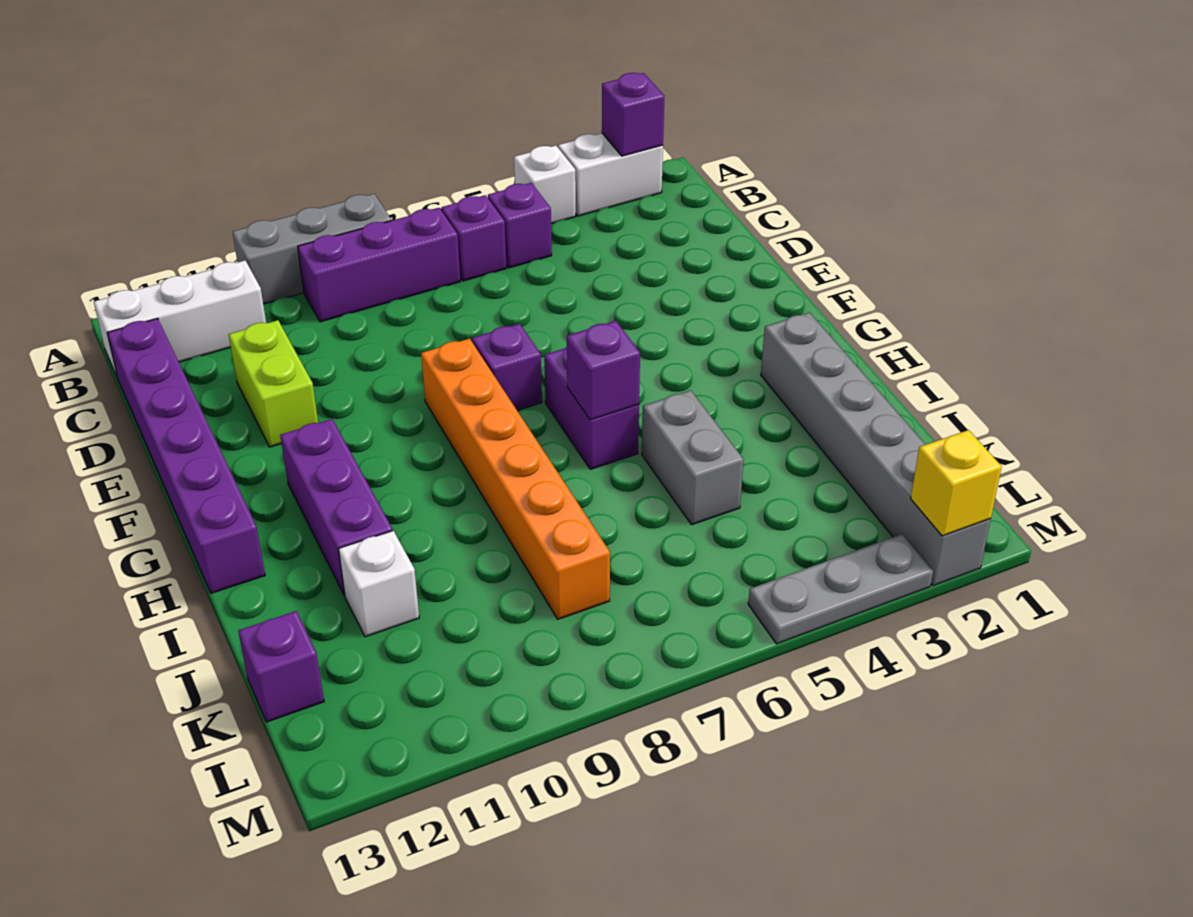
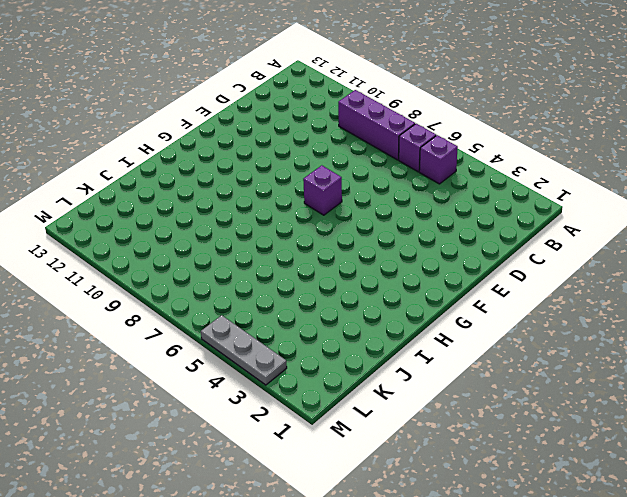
none -> white 1x2 brick [558,133,663,216]
none -> white 1x1 brick [514,146,576,224]
none -> grey 1x3 brick [233,194,391,304]

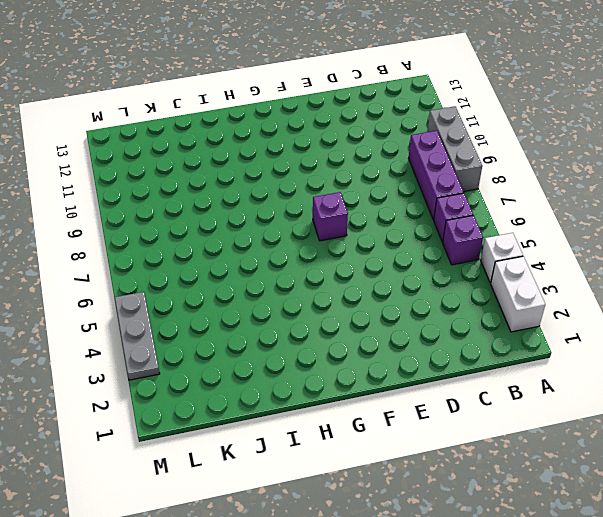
none -> white 1x3 brick [94,261,266,378]
none -> purple 1x6 brick [107,318,265,593]
none -> lime 1x2 brick [229,320,318,447]

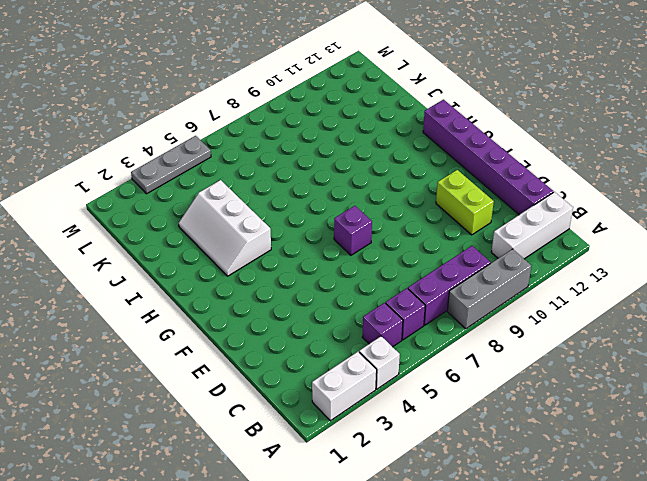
white 2x3 slope [179,180,271,276] -> none
none -> orange 1x6 brick [421,339,610,619]
none -> purple 1x2 brick [544,347,639,469]
none -> purple 1x3 brick [280,419,393,596]

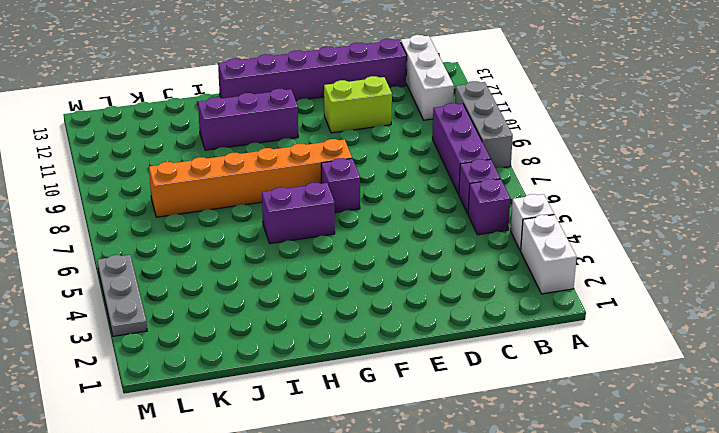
none -> grey 1x6 brick [761,313,991,586]
none -> grey 1x2 brick [642,390,744,524]
none -> white 1x1 brick [339,531,419,637]

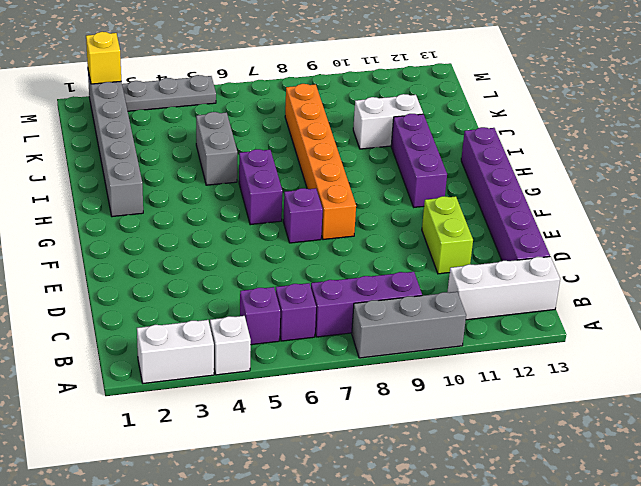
white 1x2 brick [353,94,423,149] -> white 1x1 brick [339,531,419,637]
none -> purple 1x1 brick [238,611,324,722]
none -> purple 1x1 brick [602,73,664,156]
none -> purple 1x1 brick [567,321,640,420]

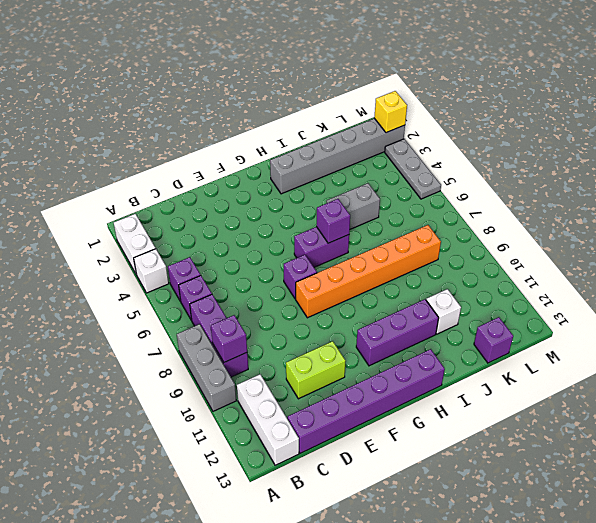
purple 1x1 brick [211,315,247,362] -> purple 1x1 brick moved to [602,73,664,156]

